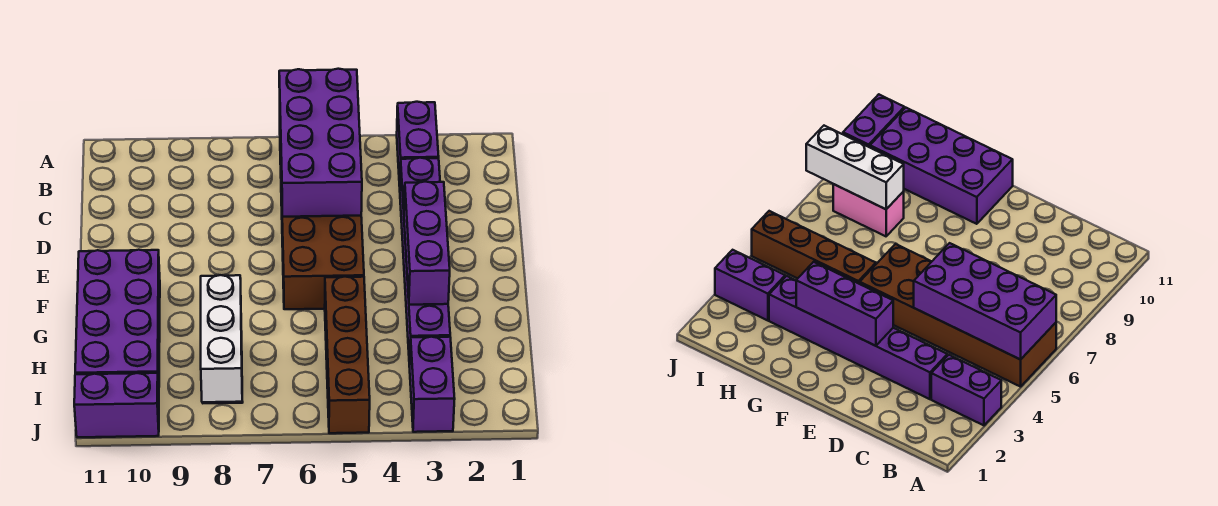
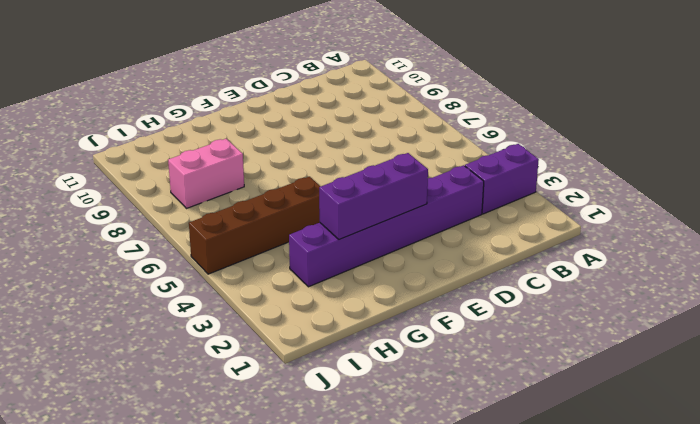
none -> brown 2x6 brick [280,141,364,309]
none -> purple 2x4 brick [75,250,160,394]

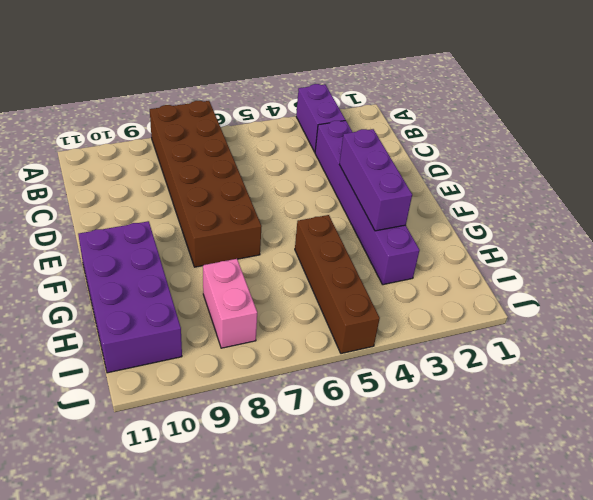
brown 2x6 brick [150,101,262,267] -> brown 2x6 brick moved to [280,141,364,309]
none -> purple 1x2 brick [410,337,455,432]
none -> purple 1x2 brick [74,373,159,437]

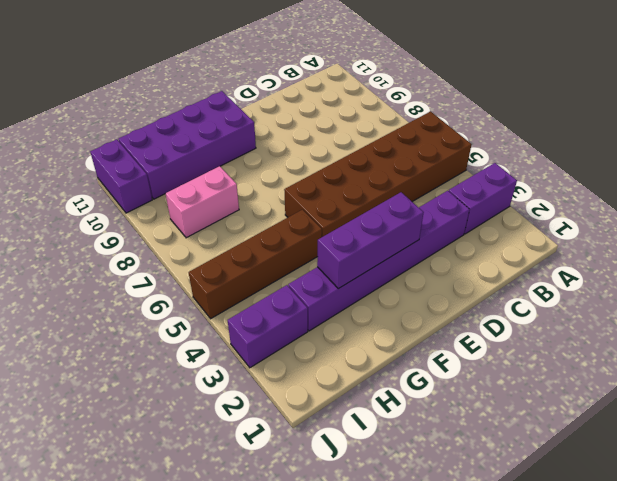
none -> purple 2x4 brick [279,69,362,217]
none -> white 1x3 brick [201,275,242,402]

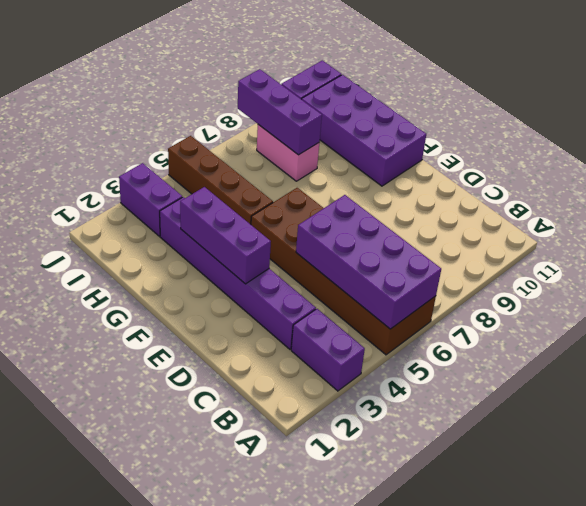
purple 1x3 brick [238,69,322,155] -> white 1x3 brick [201,275,242,402]

